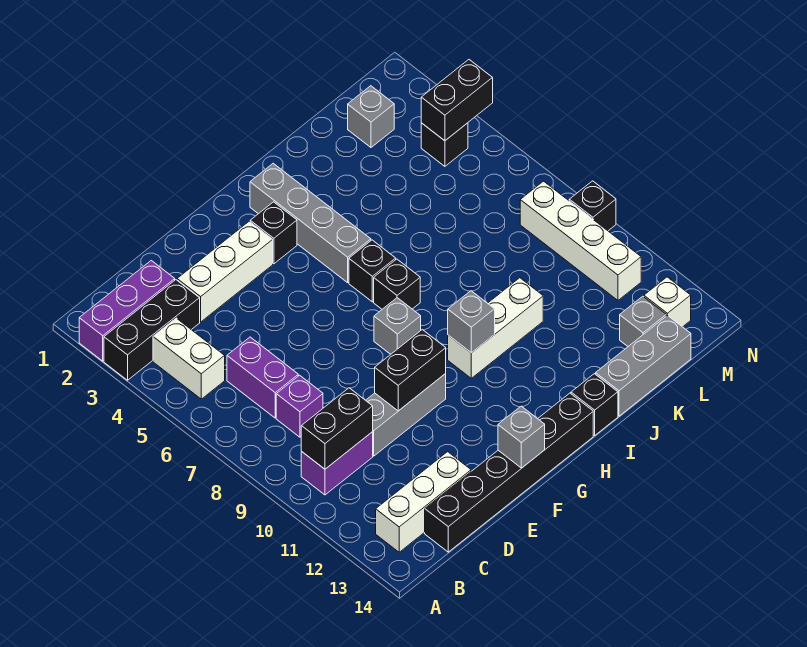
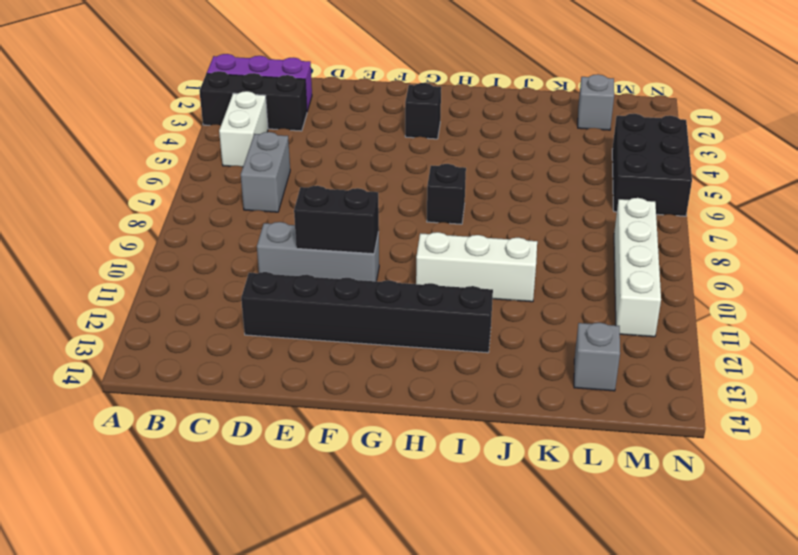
grey 1x2 brick [241,132,290,212] -> purple 1x2 brick [227,337,298,418]
black 1x6 brick [241,272,493,353] -> black 1x6 brick moved to [425,393,593,552]
black 2x3 brick [612,114,692,216] -> black 1x1 brick [421,123,468,166]
none -> purple 1x2 brick [301,432,373,495]
none -> white 1x3 brick [376,452,471,552]
none -> purple 1x1 brick [276,375,323,437]

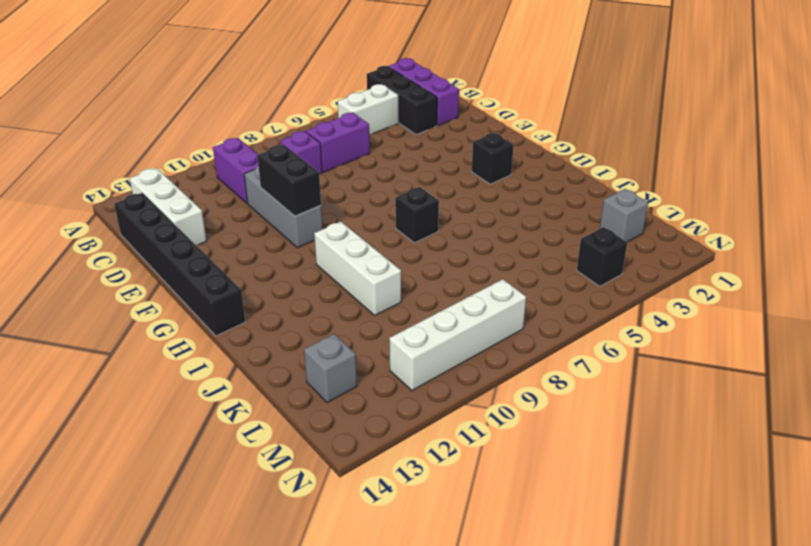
none -> white 1x3 brick [177,221,273,322]
none -> grey 1x1 brick [374,298,421,354]
none -> grey 1x4 brick [250,163,371,283]

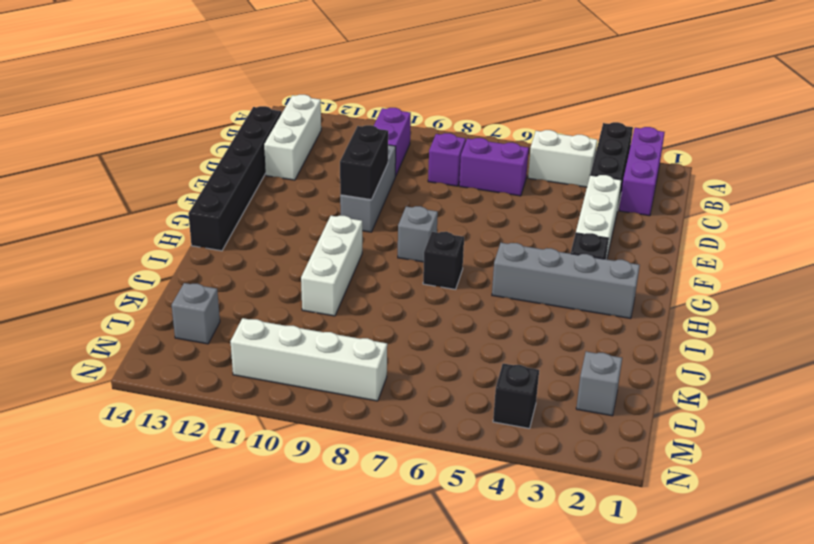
none -> black 1x1 brick [349,240,396,302]
none -> black 1x1 brick [571,374,618,435]
none -> grey 1x3 brick [596,315,691,416]

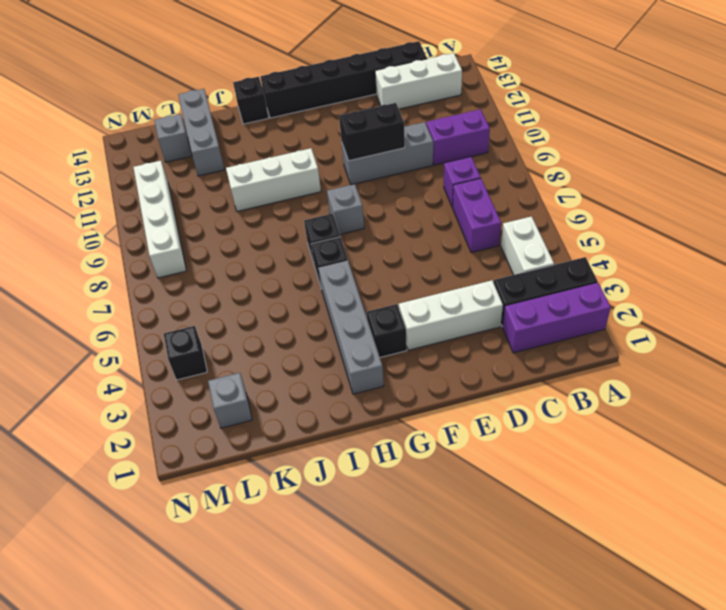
grey 1x3 brick [178,89,225,176] -> grey 1x3 brick turned to [596,315,691,416]
none -> white 1x1 brick [644,277,691,327]
none -> black 1x1 brick [569,181,616,231]
none -> black 1x2 brick [301,388,373,469]

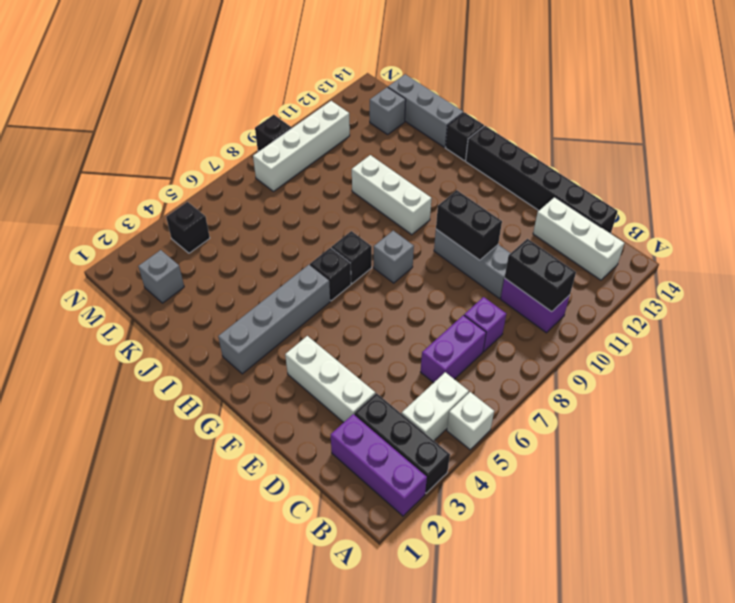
white 1x1 brick [447,392,494,450] -> white 1x1 brick moved to [644,277,691,327]
none -> black 1x1 brick [250,202,297,264]
none -> grey 1x1 brick [498,406,545,468]
none -> grey 1x1 brick [448,291,495,353]

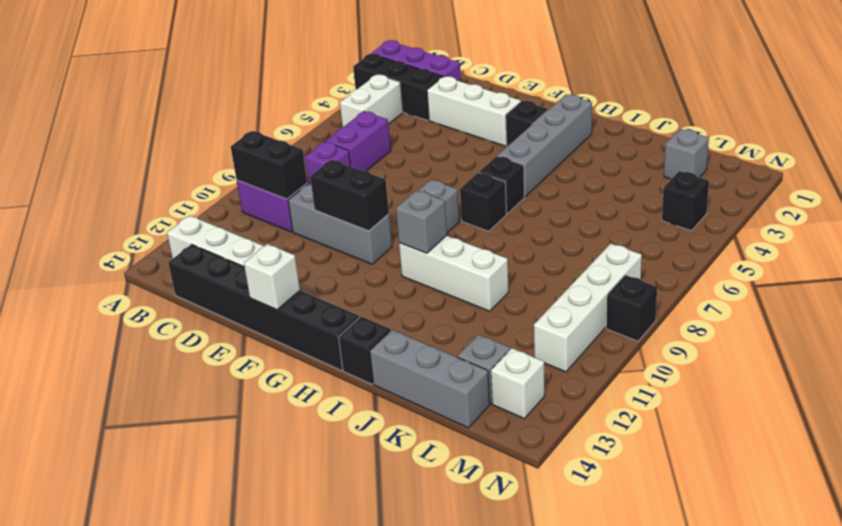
white 1x1 brick [244,244,300,310] -> grey 1x1 brick [498,406,545,468]
none -> black 1x2 brick [421,60,493,141]

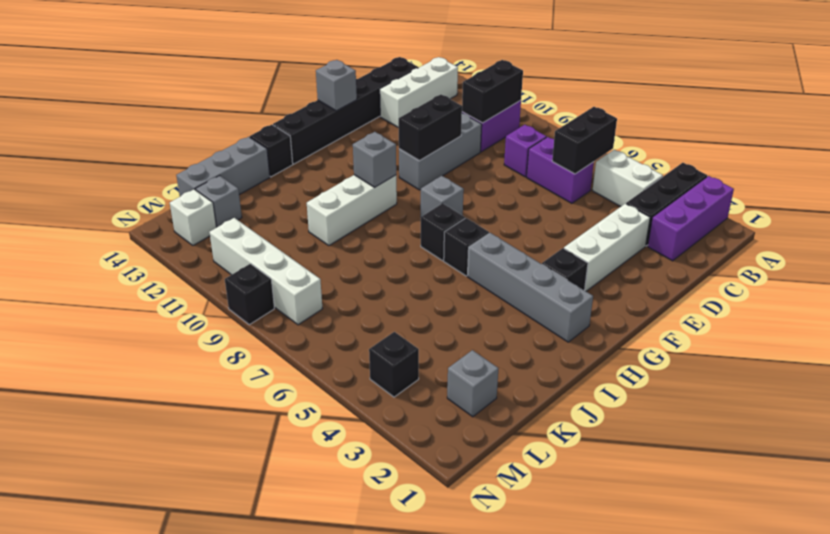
black 1x2 brick [552,107,617,174] -> black 1x2 brick moved to [421,60,493,141]

